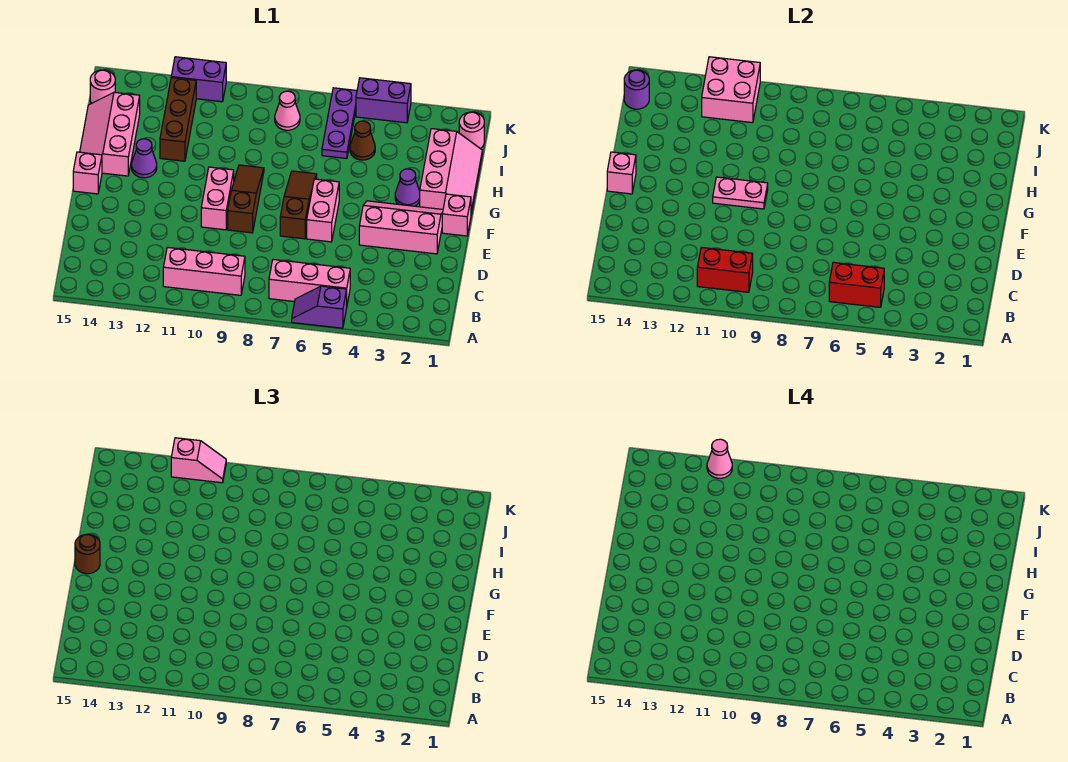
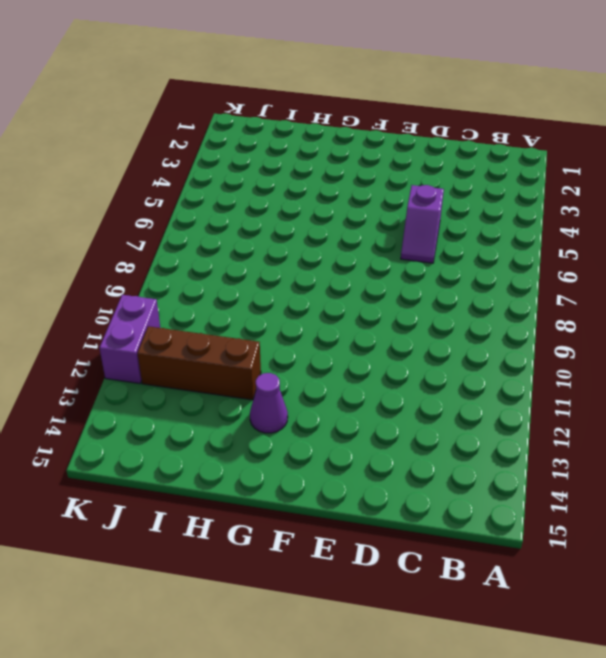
purple 1x2 slope [401,185,444,263] -> purple 1x2 slope moved to [292,286,347,328]
none -> pink 1x3 brick [269,260,350,304]
none -> pink 1x3 brick [163,247,245,295]
none -> pink 2x3 slope [359,201,443,254]
none -> pink 1x2 brick [307,179,339,242]

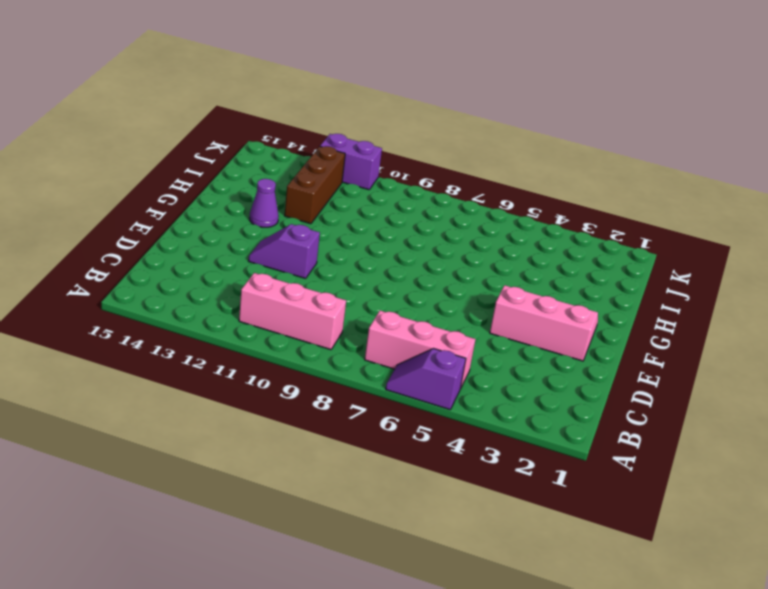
purple 1x2 slope [249,224,320,278] -> none
none -> pink 1x2 brick [307,179,339,242]
none -> brown 1x3 slope [280,171,317,239]
none -> brown 1x3 slope [228,165,264,233]
none -> pink 1x2 brick [201,167,234,230]

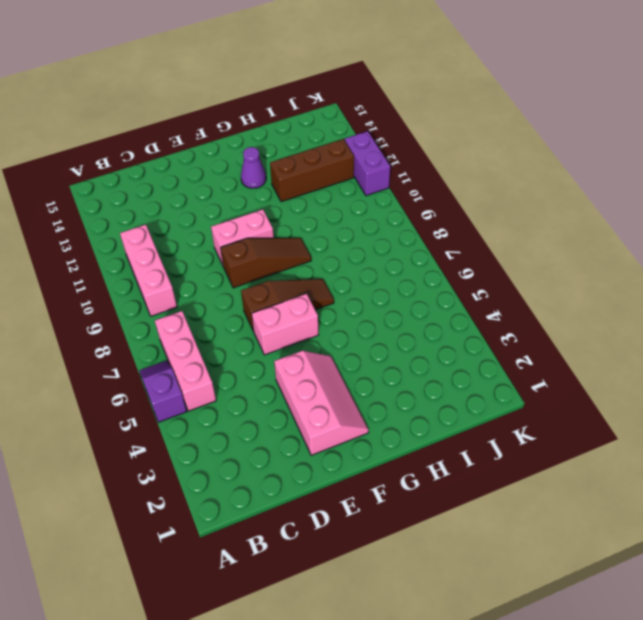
none -> pink 1x1 brick [442,194,471,236]
none -> pink 1x1 brick [73,152,102,194]
none -> pink 2x3 slope [420,129,482,214]
none -> purple 1x1 cone [395,169,420,206]

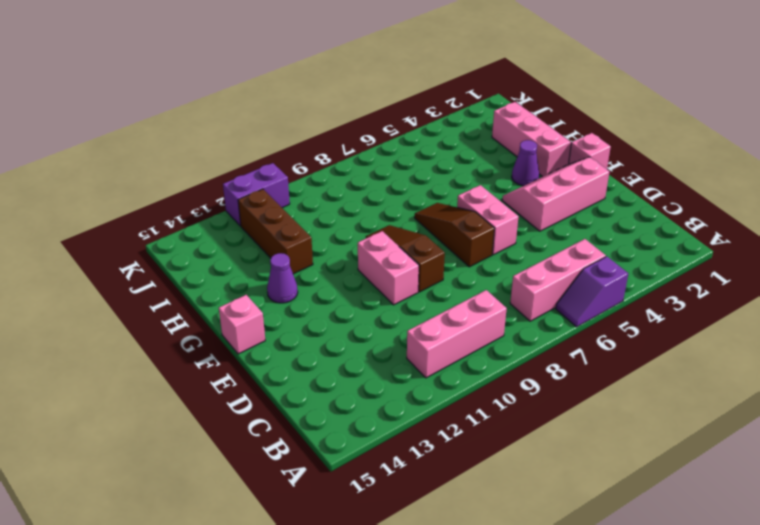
none -> pink 2x3 slope [80,92,140,176]
none -> brown 1x1 cone [350,121,375,160]
none -> purple 1x3 plate [322,88,357,158]
none -> pink 1x1 round brick [459,112,484,149]

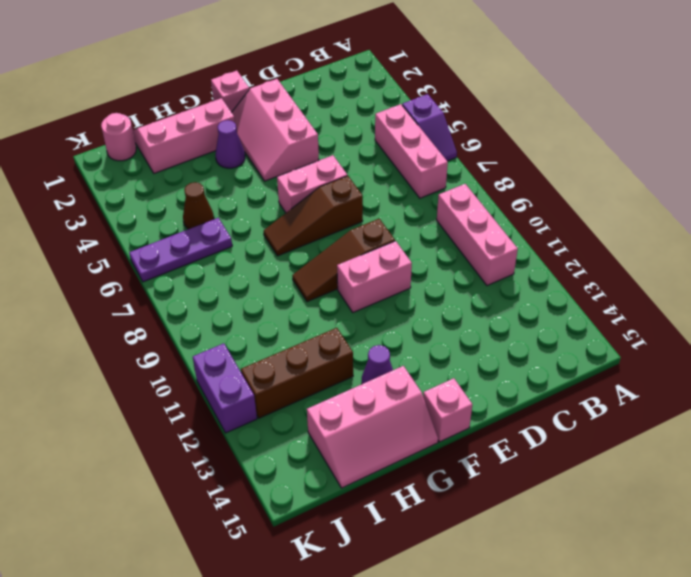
none -> pink 1x1 cone [275,91,300,130]
none -> pink 1x1 round brick [90,70,115,103]
none -> purple 1x2 brick [356,78,411,123]
none -> red 1x2 brick [829,262,884,307]

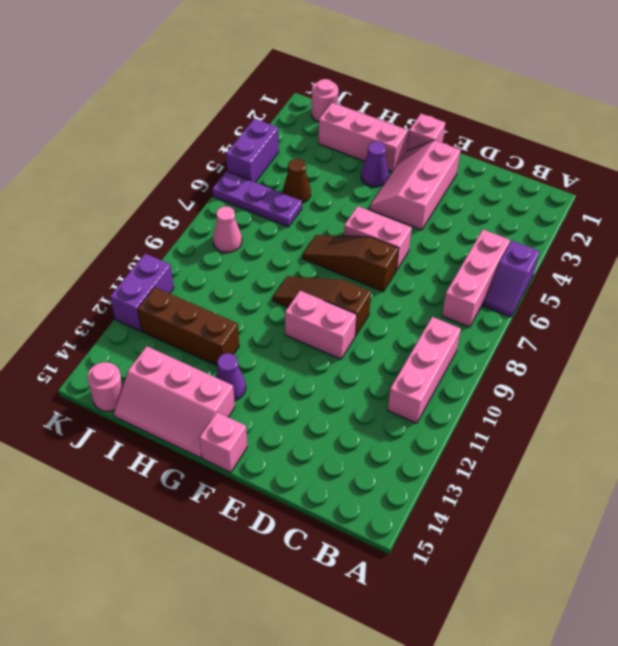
none -> red 1x2 brick [829,262,884,307]
none -> red 1x2 brick [697,247,753,292]
none -> pink 1x2 plate [713,177,768,209]
none -> pink 1x1 brick [607,152,636,194]

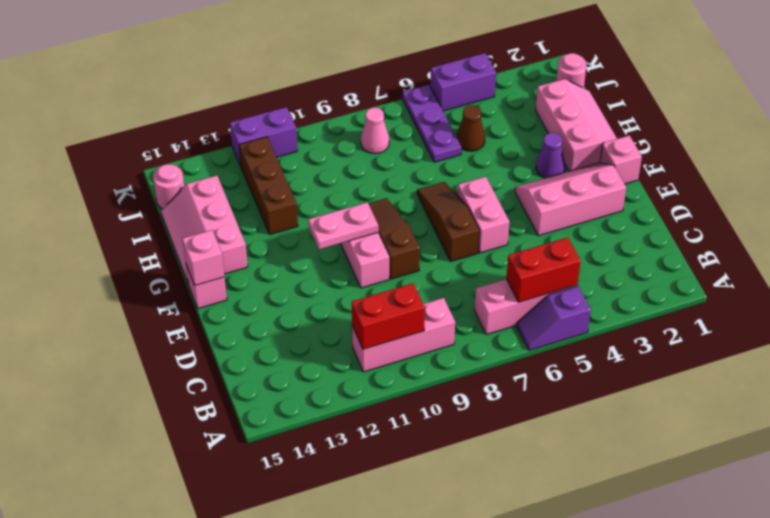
none -> purple 1x1 cone [132,139,157,178]
none -> pink 2x2 brick [702,57,760,123]
none -> purple 1x1 round brick [624,70,649,109]
none -> brown 1x1 round brick [75,534,100,574]

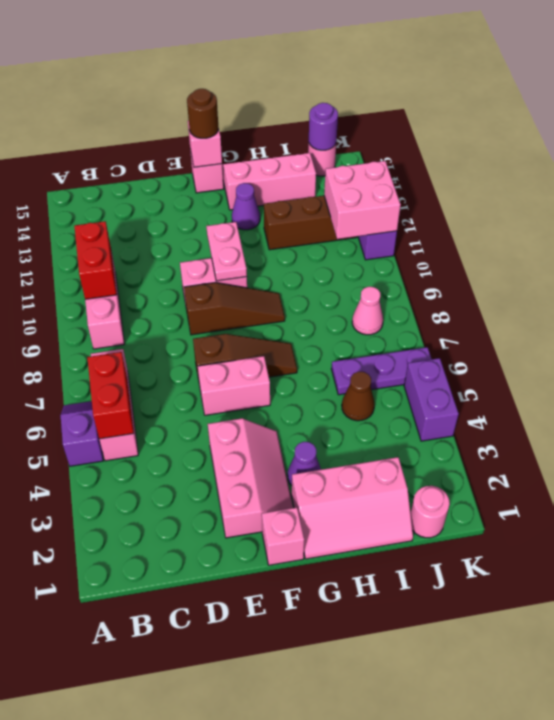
none -> pink 1x2 slope [171,438,226,483]
none -> pink 1x1 cone [707,439,732,478]

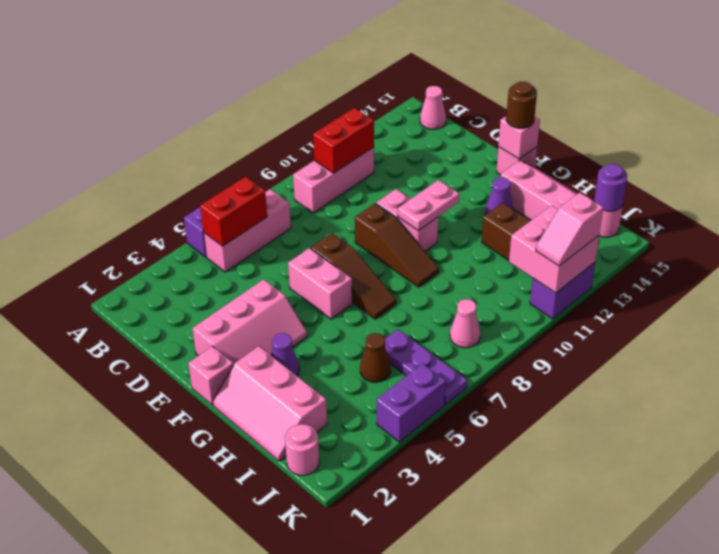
pink 1x1 cone [420,86,446,129] -> pink 1x1 cone moved to [707,439,732,478]

